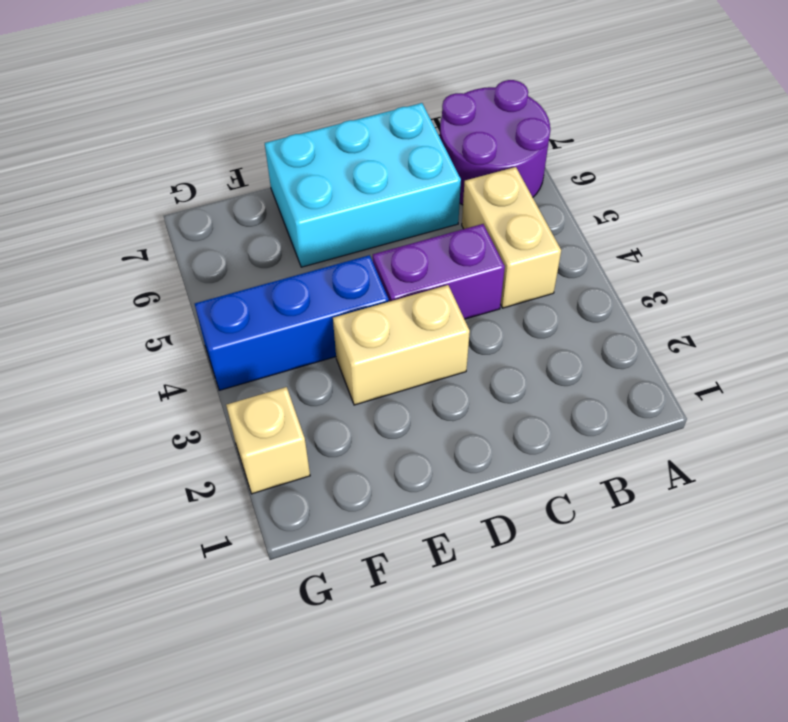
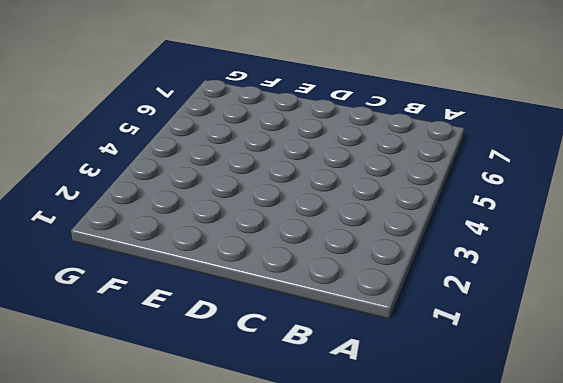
none -> purple 2x2 round brick [440,80,550,205]
none -> tan 1x2 brick [462,167,561,308]

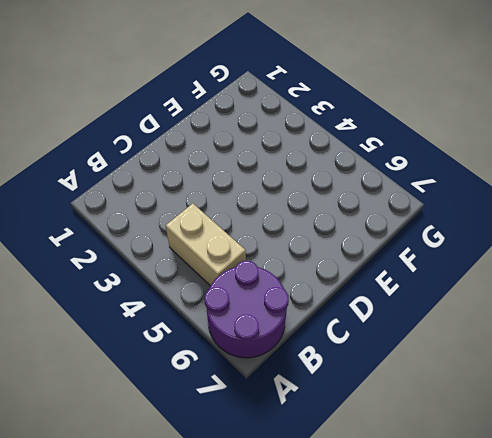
none -> purple 1x2 brick [373,224,505,319]
none -> cyan 2x3 brick [265,103,461,267]

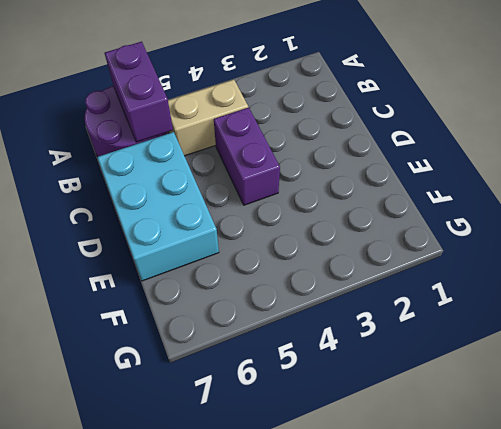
purple 1x2 brick [105,42,173,142] -> none
none -> tan 1x2 brick [333,285,470,405]
none -> blue 1x3 brick [195,255,389,390]

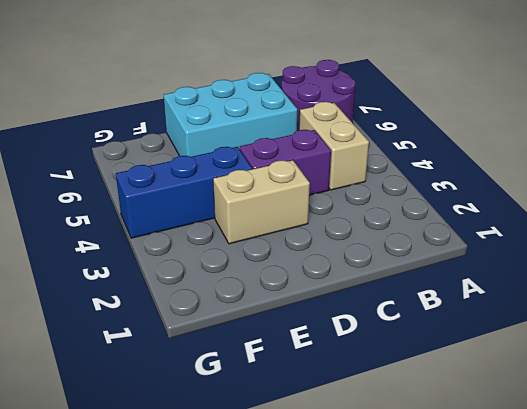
none -> tan 1x1 brick [226,387,310,494]

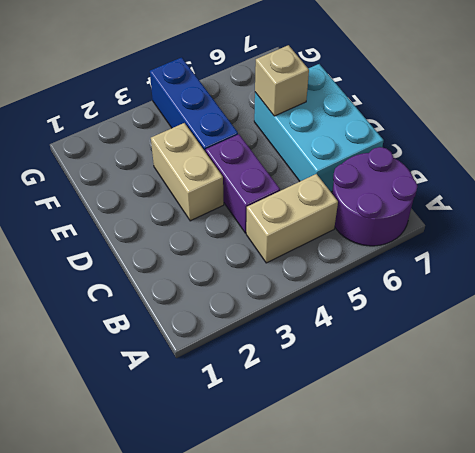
tan 1x1 brick [255,45,309,116] -> tan 1x1 brick moved to [226,387,310,494]

